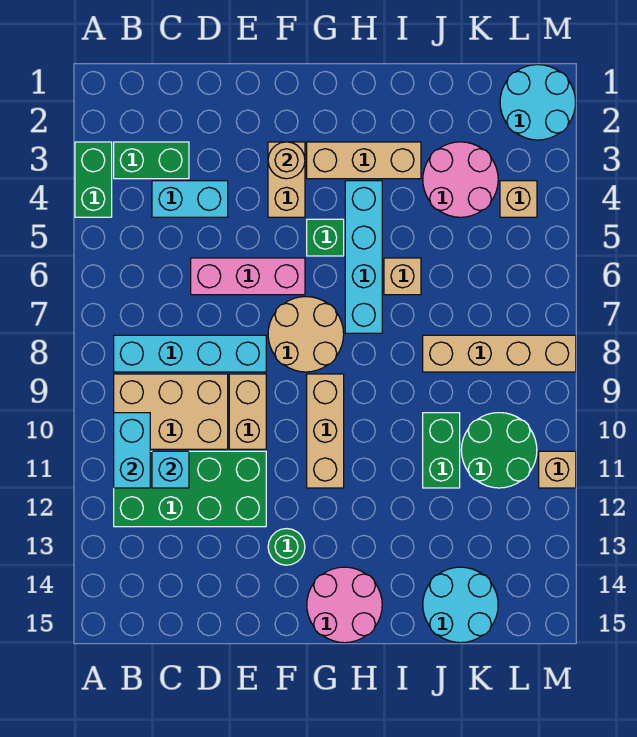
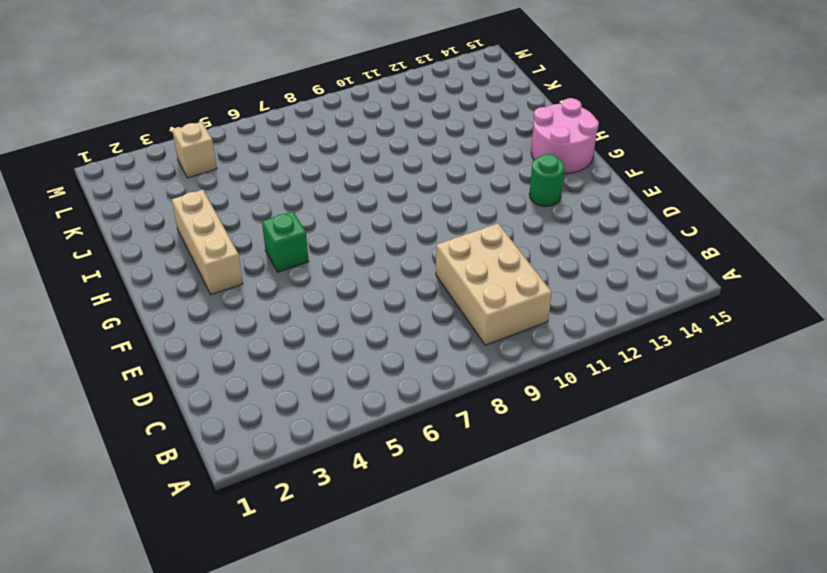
none -> green 1x2 brick [75,142,112,217]
none -> green 1x2 brick [114,142,189,179]
none -> cyan 1x4 brick [114,335,266,372]

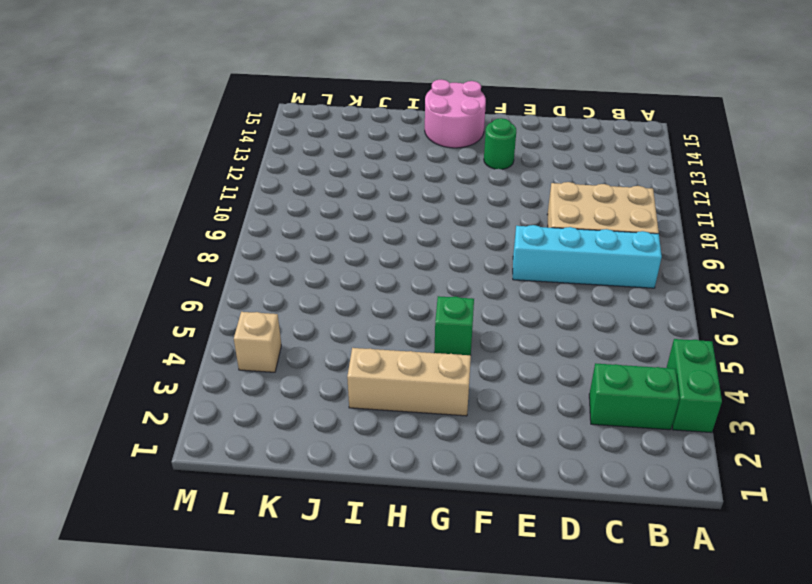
none -> green 2x4 brick [114,451,266,527]
none -> cyan 1x2 brick [152,181,228,217]
none -> pink 1x3 brick [191,258,305,295]

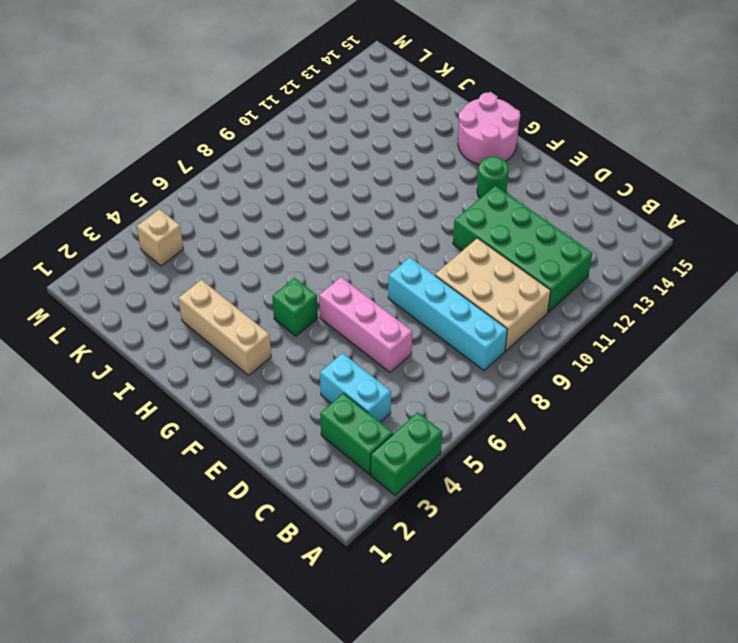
none -> tan 1x2 brick [229,374,266,449]
none -> tan 1x2 brick [268,142,305,217]
none -> tan 2x2 round brick [268,297,344,372]

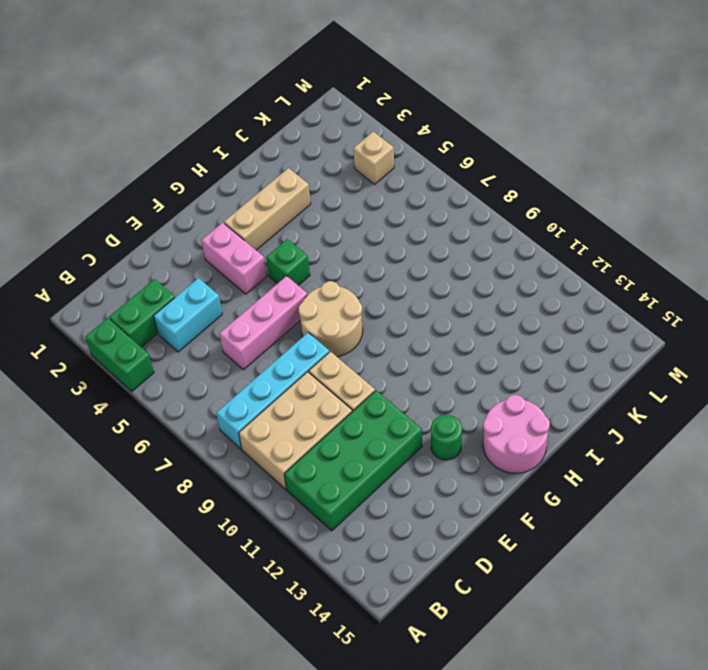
pink 1x2 brick [202,223,267,294] -> tan 1x2 brick [268,142,305,217]
none -> tan 1x3 brick [307,374,344,488]
none -> cyan 1x4 brick [345,181,382,333]
none -> tan 1x1 brick [384,258,421,295]

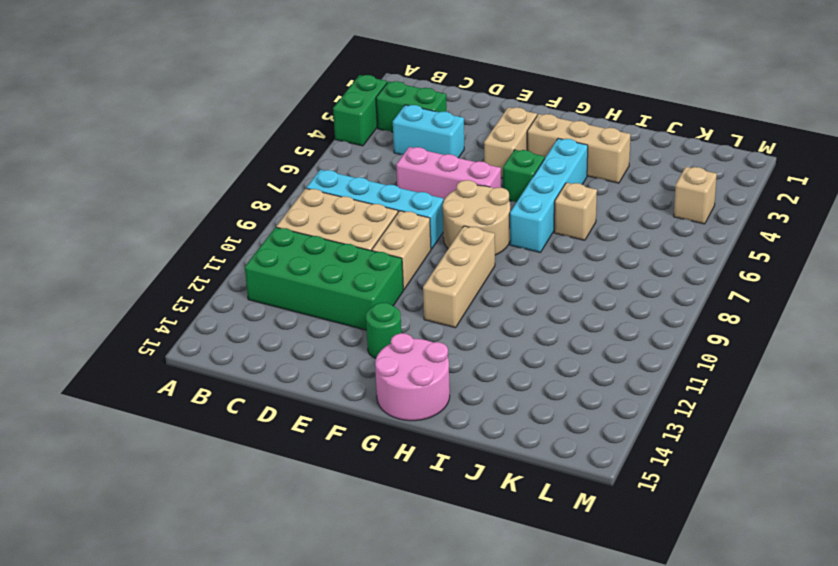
none -> pink 2x2 round brick [423,142,498,217]
none -> tan 1x4 brick [423,335,576,372]
none -> green 1x2 brick [423,413,460,488]

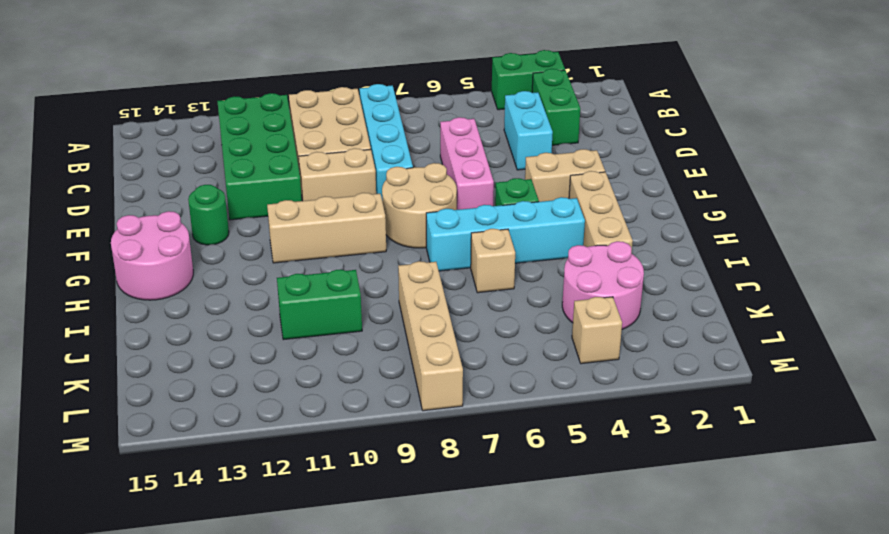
none -> cyan 2x2 round brick [423,567,498,643]
none -> green 2x2 round brick [461,413,537,488]
none -> cyan 2x2 round brick [500,65,576,140]

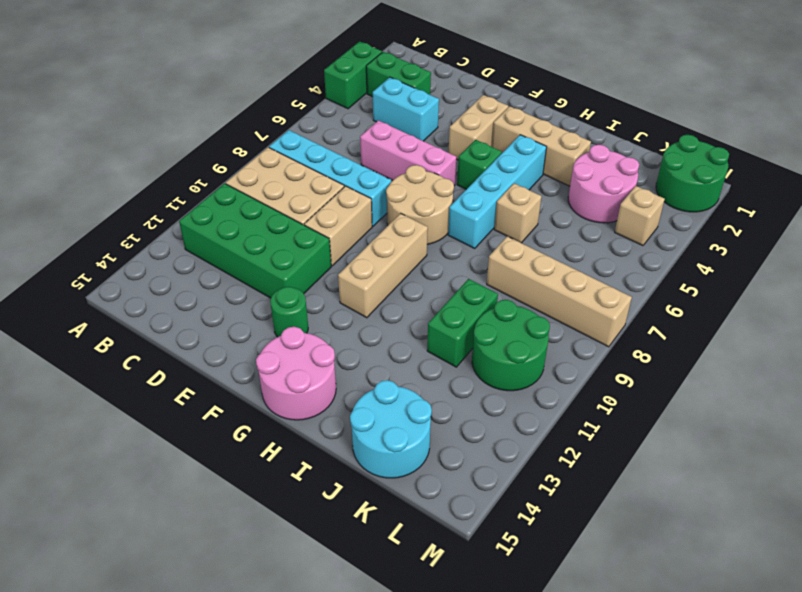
green 2x2 round brick [656,135,729,212] -> cyan 2x2 round brick [500,65,576,140]
none -> tan 1x1 brick [539,451,576,488]
none -> cyan 1x2 brick [114,413,150,488]
none -> cyan 1x1 brick [152,451,189,488]

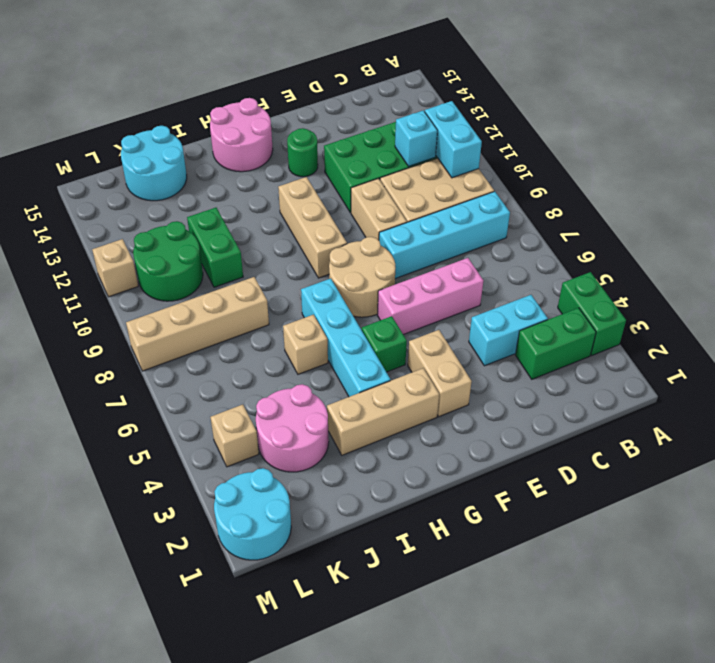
none -> tan 1x1 round brick [268,142,305,179]

